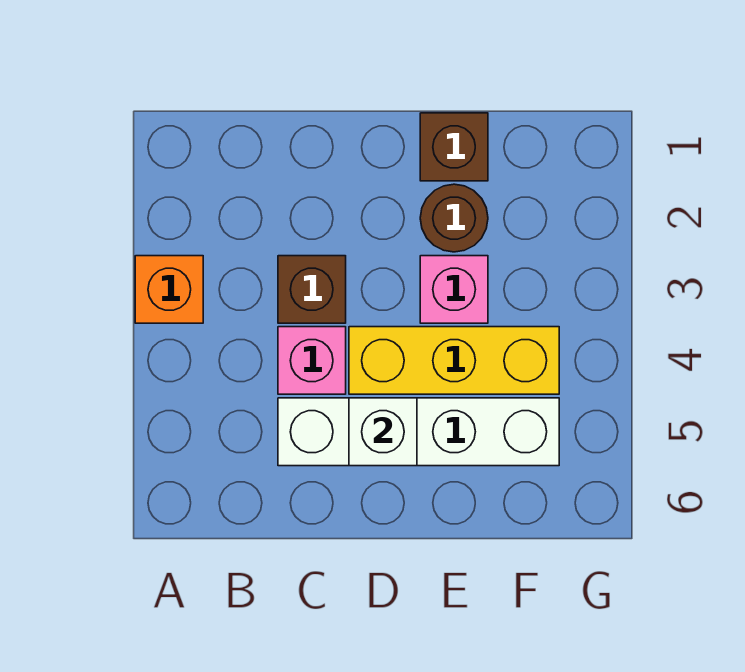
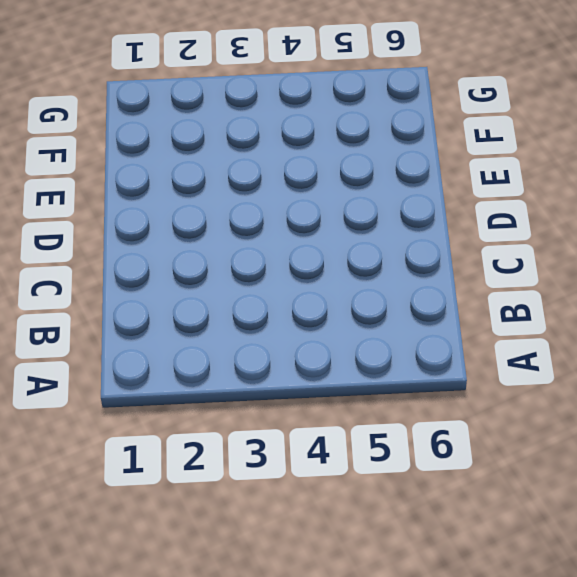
none -> orange 1x1 brick [135,256,203,323]
none -> brown 1x1 brick [278,256,346,323]

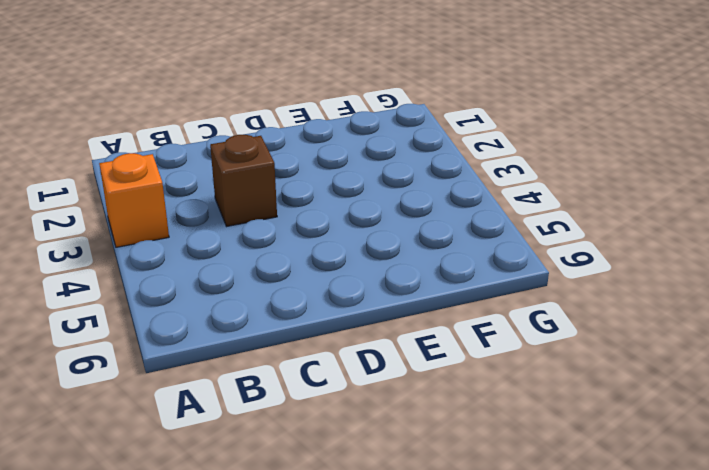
none -> pink 1x1 brick [278,327,346,394]
none -> white 1x4 brick [278,398,559,466]

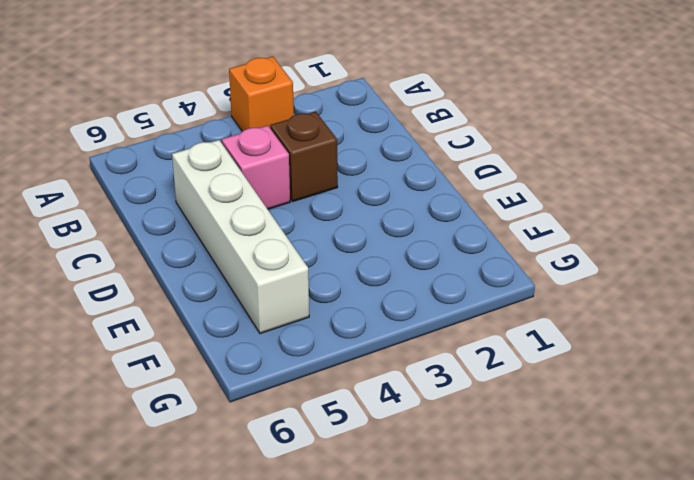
none -> yellow 1x3 brick [349,327,559,394]
none -> brown 1x1 brick [420,113,488,181]

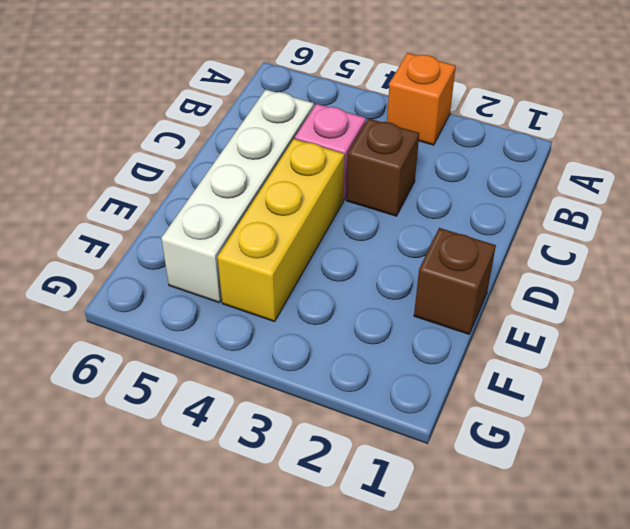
none -> brown 1x1 round brick [420,184,488,252]
none -> pink 1x1 brick [420,256,488,323]

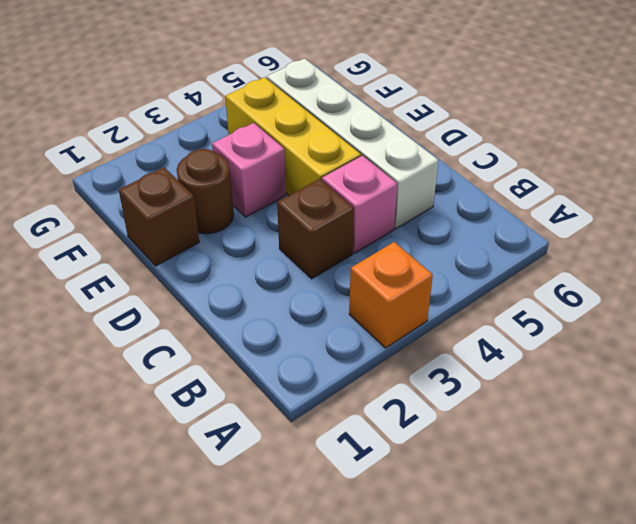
none -> white 1x1 brick [349,398,417,466]

